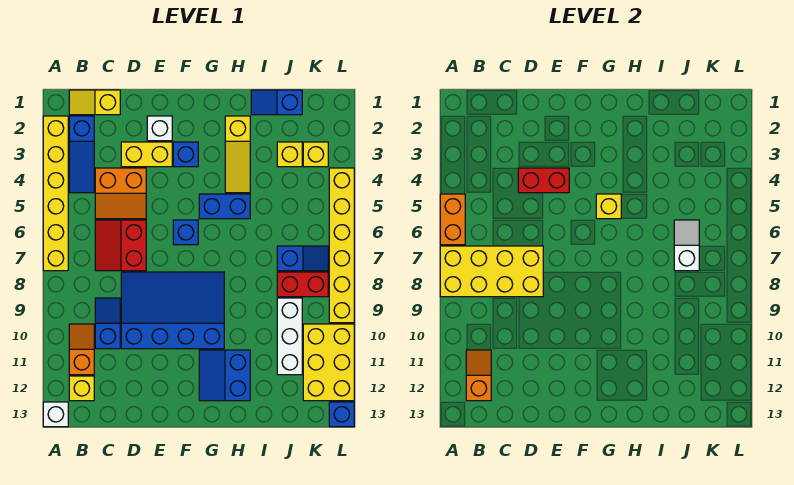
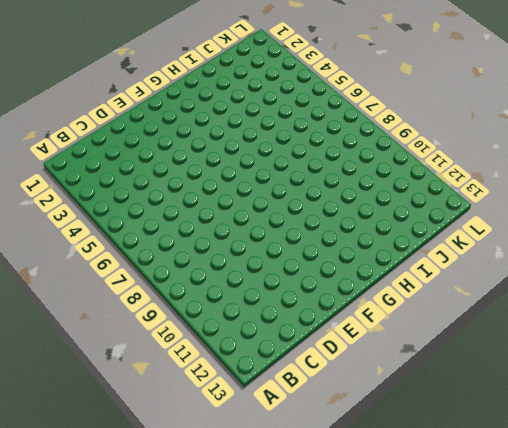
none -> yellow 1x6 brick [43,116,68,271]
none -> white 1x1 brick [43,402,68,427]
none -> yellow 1x2 slope [69,90,120,115]
none -> blue 1x3 slope [69,116,94,193]

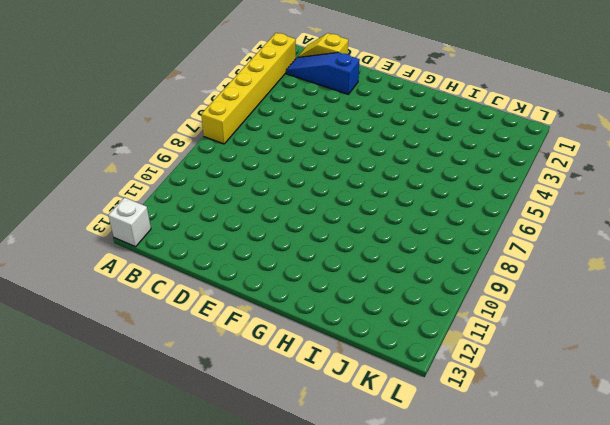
blue 1x3 slope [286,52,360,94] -> blue 1x3 slope turned to [69,116,94,193]
none -> orange 1x2 slope [69,324,94,375]
none -> yellow 1x1 brick [69,376,94,401]
none -> orange 2x2 slope [95,168,146,219]
none -> red 2x2 slope [95,220,146,271]

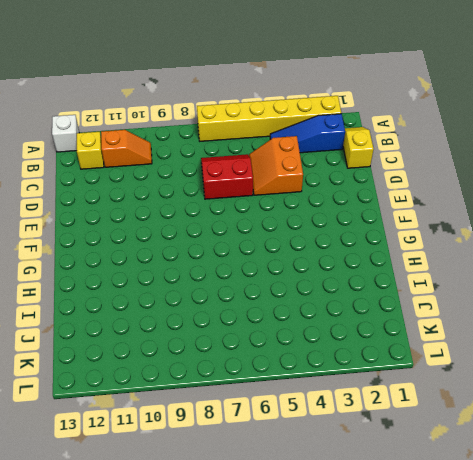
none -> blue 1x2 slope [95,298,120,349]
none -> yellow 1x2 brick [121,142,172,167]
none -> blue 3x4 slope [121,272,224,349]
none -> white 1x1 brick [147,116,172,141]

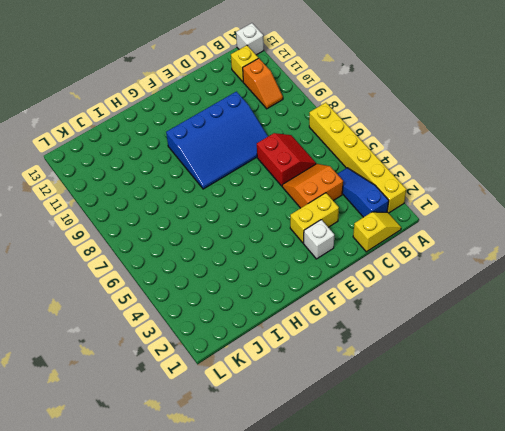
none -> blue 1x2 slope [95,298,120,349]
none -> blue 1x1 brick [173,142,198,167]
none -> blue 1x1 brick [173,220,198,245]
none -> blue 1x2 brick [199,194,250,219]

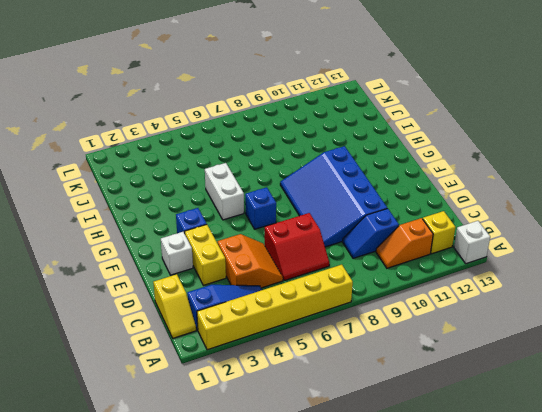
white 1x2 brick [205,163,244,220] -> blue 1x2 brick [199,194,250,219]
none -> blue 2x2 slope [199,350,250,401]
none -> yellow 1x3 slope [225,116,250,193]
none -> blue 1x2 slope [251,90,302,115]
none -> yellow 1x1 brick [277,142,302,167]

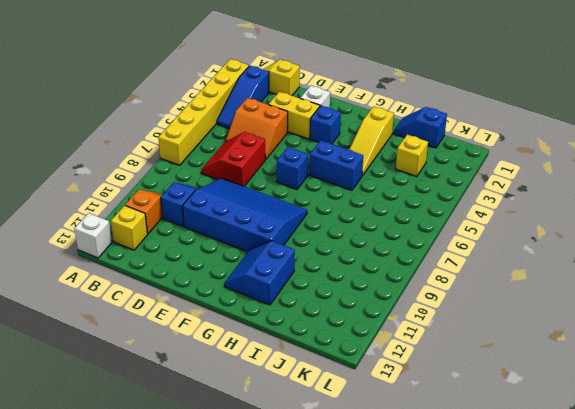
none -> blue 1x2 slope [277,246,328,271]
none -> red 1x2 brick [277,272,328,297]
none -> white 1x3 brick [277,298,302,375]
none -> yellow 1x1 brick [303,142,328,167]

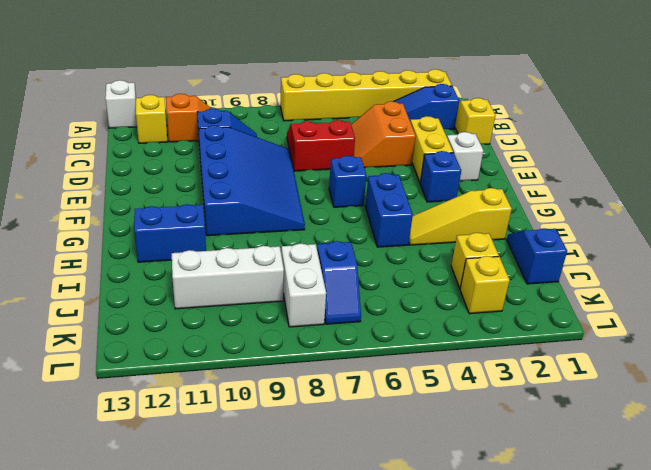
white 1x2 brick [281,243,326,327] -> red 1x2 brick [277,272,328,297]
none -> yellow 2x3 brick [303,324,354,401]
none -> yellow 1x6 brick [329,168,354,323]
none -> blue 1x1 brick [329,402,354,427]
none -> orange 1x2 brick [440,194,465,245]

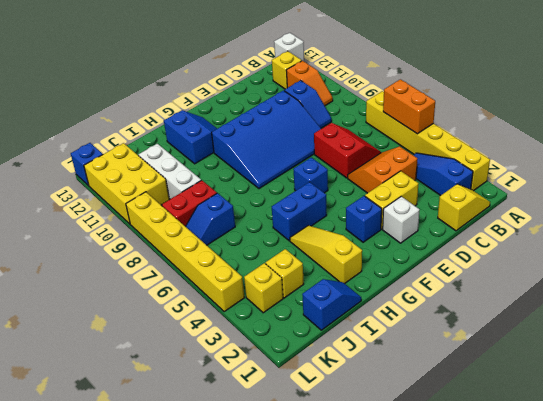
none -> yellow 2x4 brick [440,246,543,297]
none -> orange 1x2 slope [466,350,491,401]
none -> red 1x2 brick [518,168,569,193]
none -> yellow 1x1 brick [596,194,621,219]

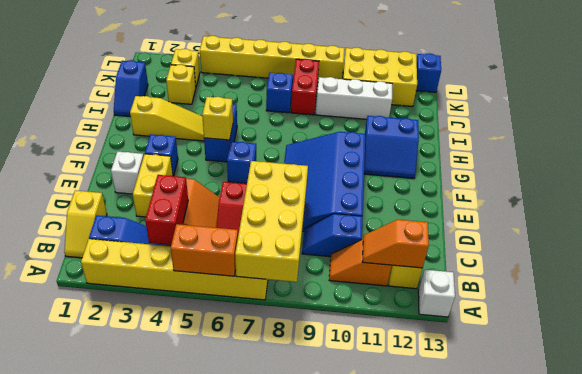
red 1x2 brick [145,175,188,245] -> red 1x2 brick moved to [518,168,569,193]
none -> white 1x2 slope [674,220,699,271]

